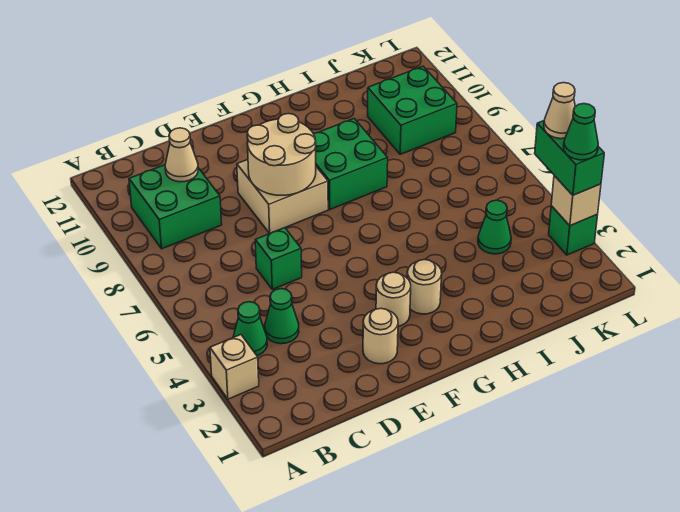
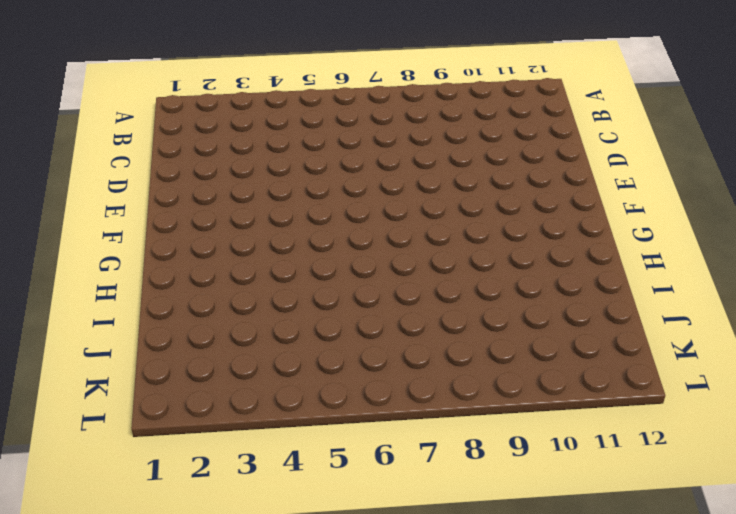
none -> tan 1x1 brick [210,335,259,399]
none -> green 1x1 cone [233,302,267,356]
none -> green 2x2 brick [129,165,222,249]

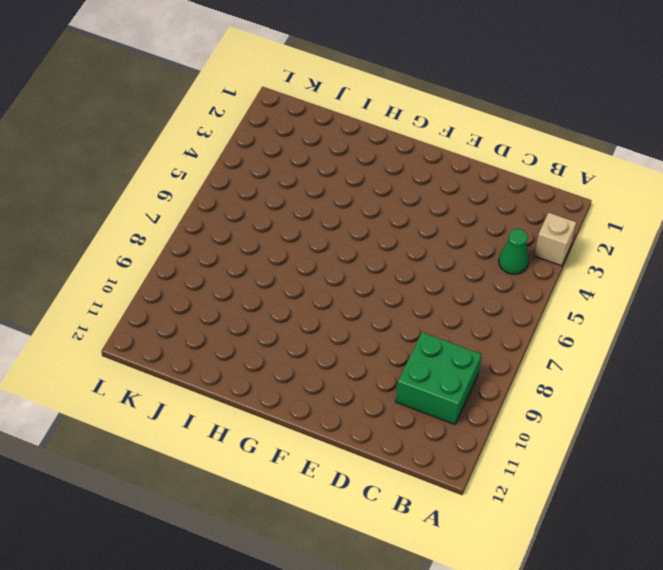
none -> green 1x1 cone [265,289,299,344]
none -> green 1x1 brick [255,228,302,289]
none -> tan 1x1 round brick [363,308,398,364]

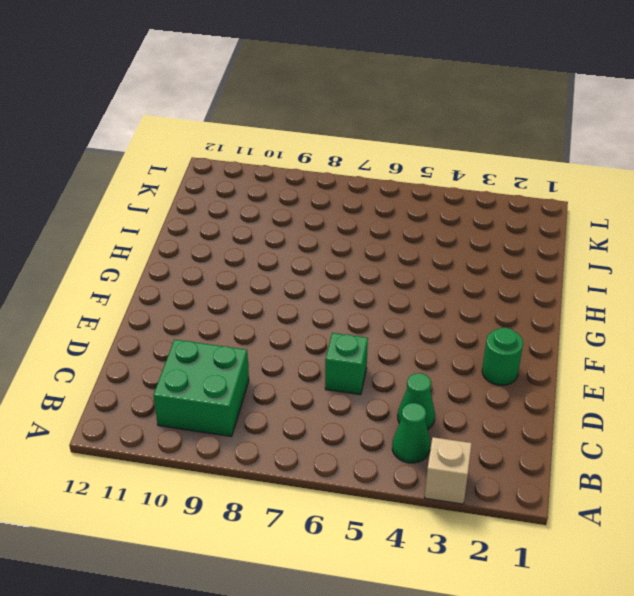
green 1x1 round brick [482,328,523,385] -> tan 1x1 round brick [363,308,398,364]
none -> tan 2x2 brick [237,160,328,233]
none -> tan 1x1 round brick [376,272,411,326]
none -> tan 1x1 round brick [407,260,442,314]

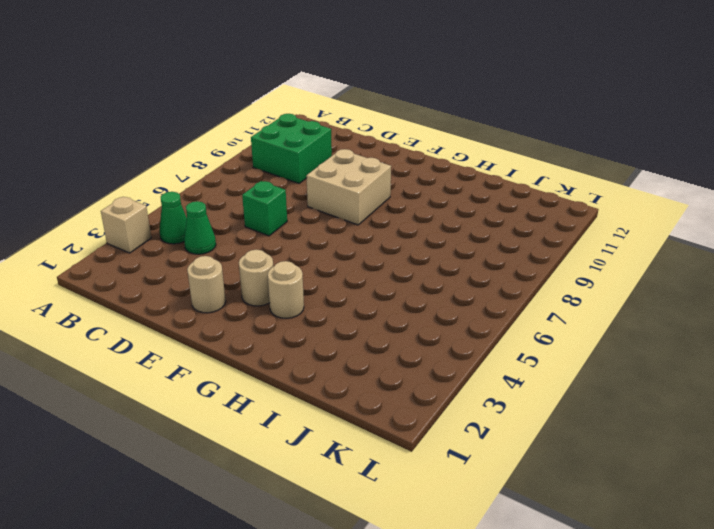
none -> green 2x2 brick [314,119,388,209]
none -> green 1x1 cone [478,200,511,254]
none -> green 2x2 brick [368,66,457,154]

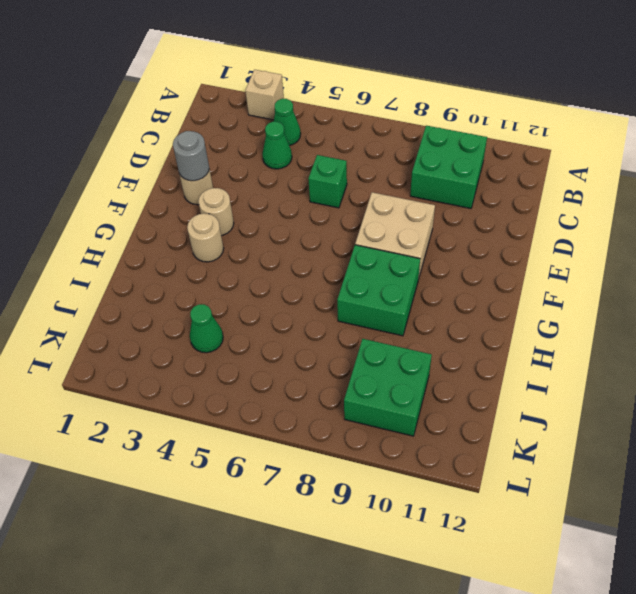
grey 1x1 round brick [173,131,209,181] -> none
none -> green 1x1 brick [549,206,597,255]
none -> tan 1x1 cone [165,128,198,182]
none -> tan 2x2 round brick [247,114,316,195]

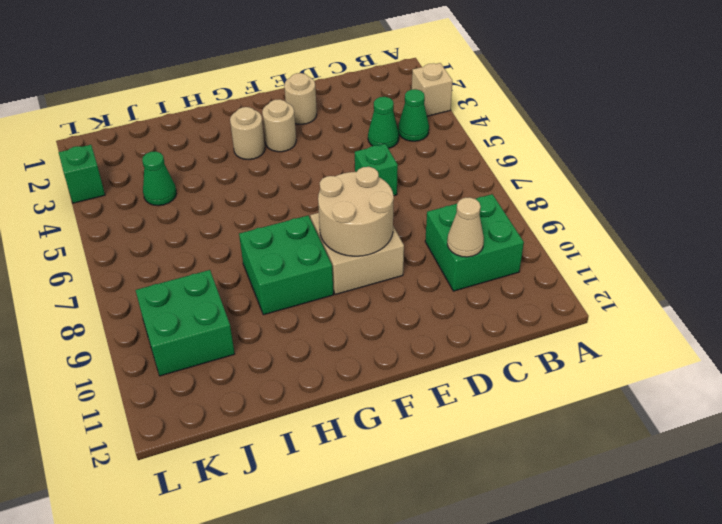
none -> tan 1x1 brick [551,176,601,226]
none -> green 1x2 brick [535,121,604,195]
none -> green 1x1 cone [564,104,598,160]

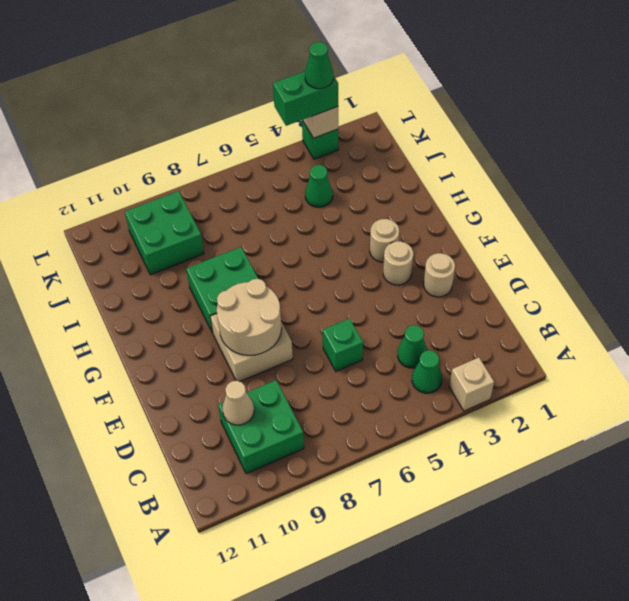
none -> tan 1x1 cone [544,83,575,139]

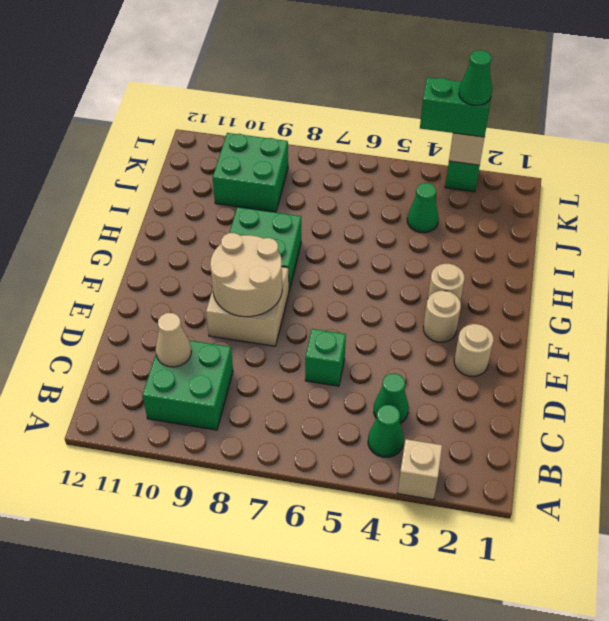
none -> tan 1x1 cone [544,83,575,139]

